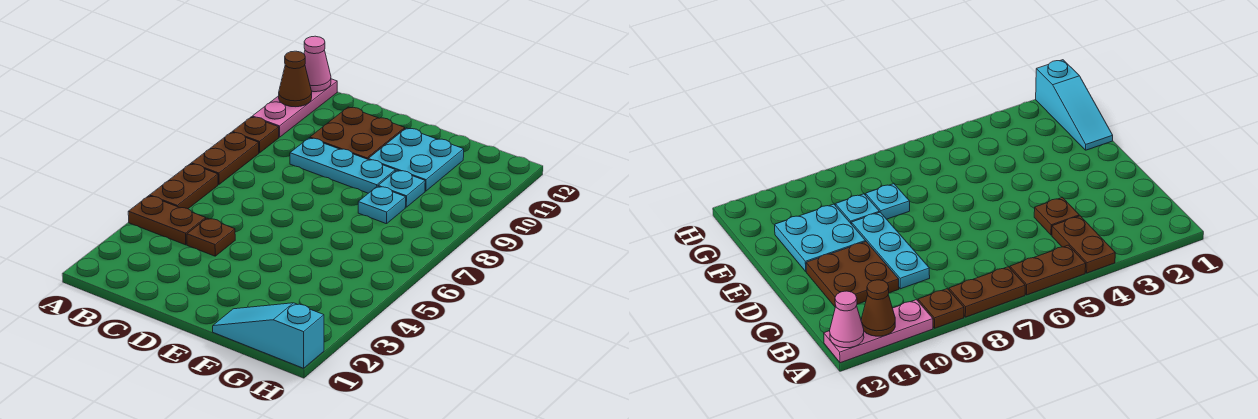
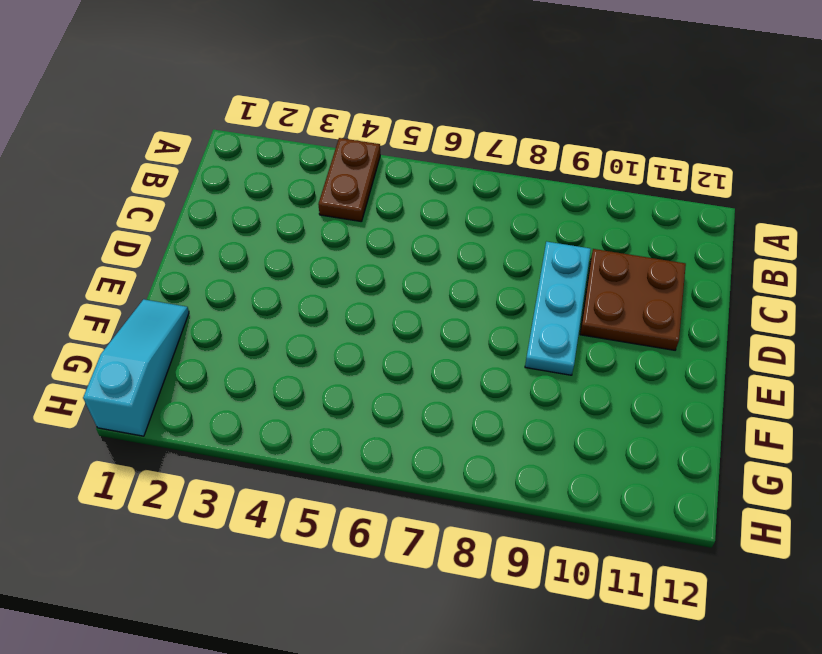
none -> brown 1x2 plate [150,164,218,209]
none -> brown 1x2 plate [191,132,259,184]
none -> brown 1x1 plate [232,117,279,153]

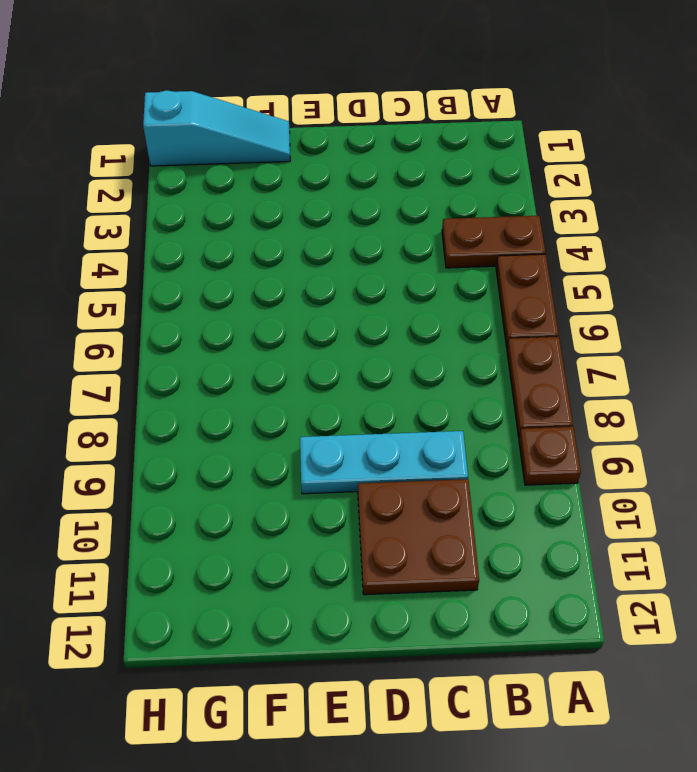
none -> pink 1x3 plate [252,79,337,137]
none -> brown 1x1 plate [187,218,235,256]
none -> cyan 2x2 plate [368,128,464,191]

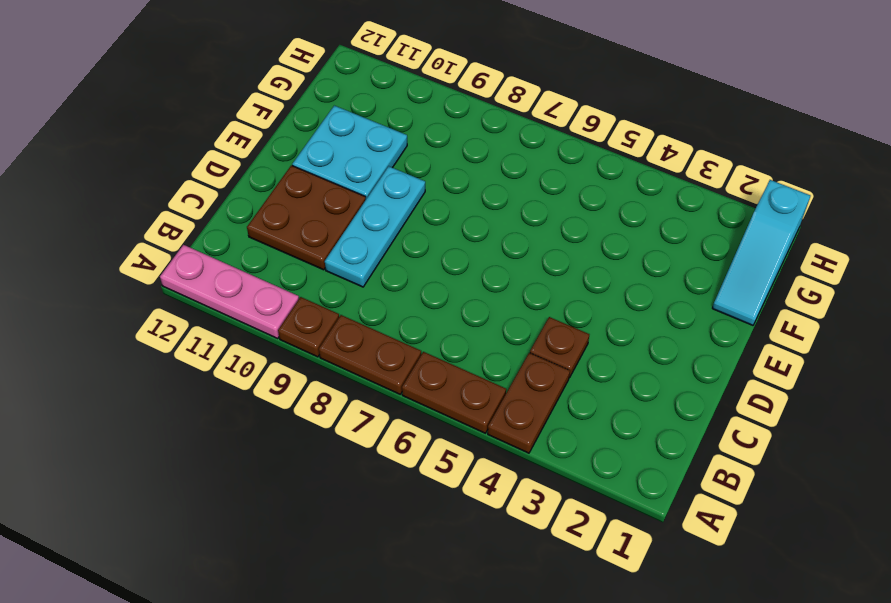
none -> cyan 1x1 plate [358,186,406,224]
none -> cyan 1x1 plate [378,170,425,207]
none -> brown 1x1 cone [279,51,312,107]

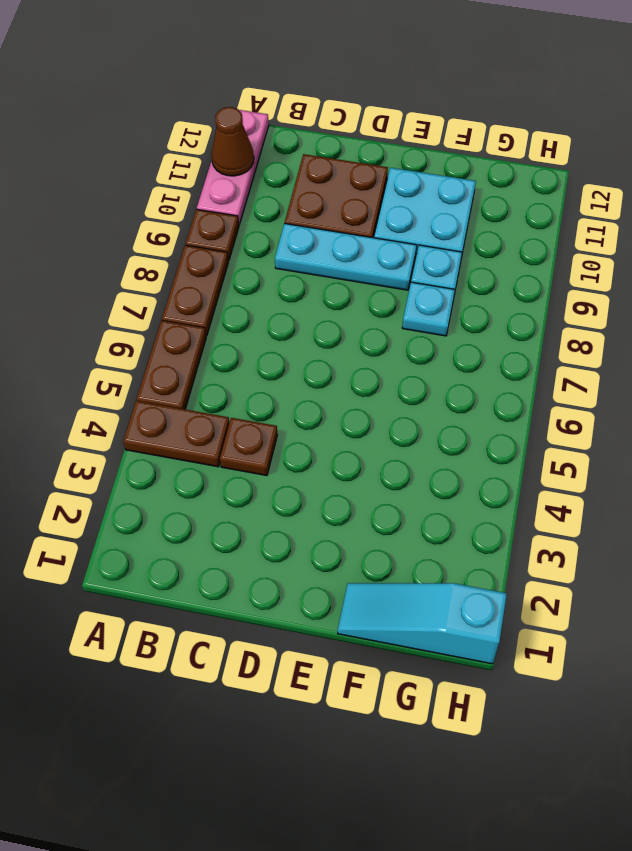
none -> pink 1x1 cone [304,36,331,92]

